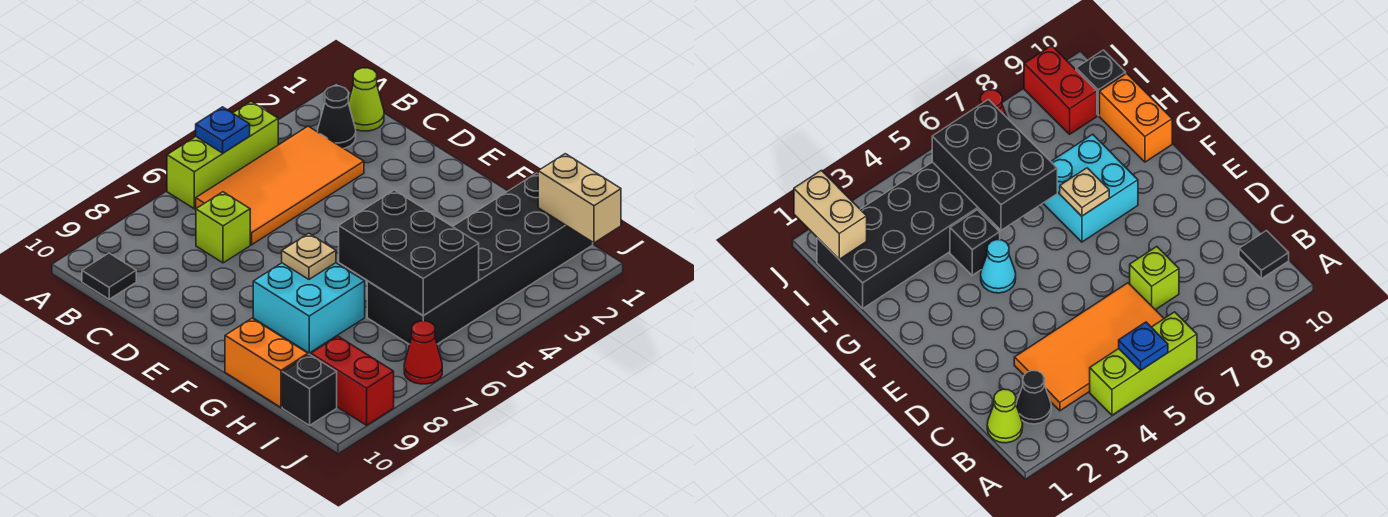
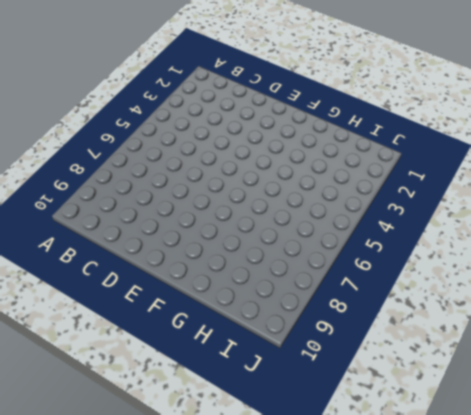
none -> lime 1x3 brick [167,102,278,209]
none -> lime 1x1 cone [348,68,384,131]
none -> black 1x1 cone [318,86,356,148]

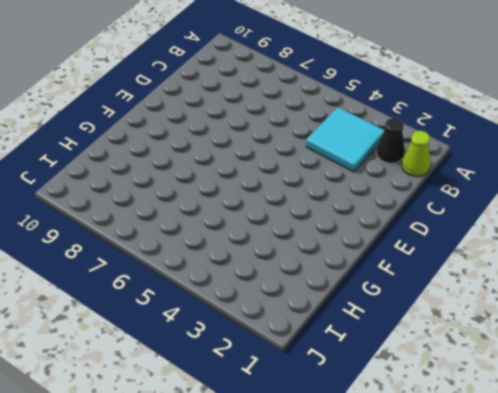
cyan 2x2 tile [306,107,384,172] -> orange 2x4 tile [196,126,364,245]
none -> lime 1x3 brick [167,102,278,209]
none -> black 1x1 tile [82,253,136,299]
none -> lime 1x1 brick [196,192,250,263]

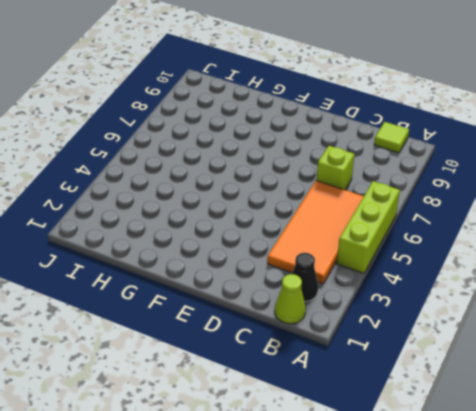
lime 1x1 tile [374,122,409,153] -> black 1x1 tile [82,253,136,299]
none -> cyan 1x1 cone [981,240,1016,293]
none -> cyan 2x2 brick [253,263,365,353]
none -> black 1x1 brick [950,210,1000,275]

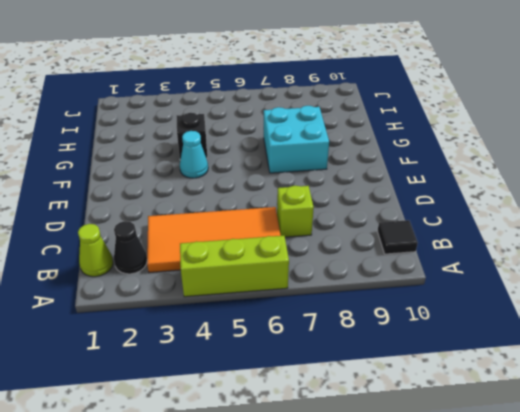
none -> orange 1x2 brick [225,318,308,407]
none -> black 2x6 brick [367,173,593,344]
none -> red 1x2 brick [311,336,394,425]

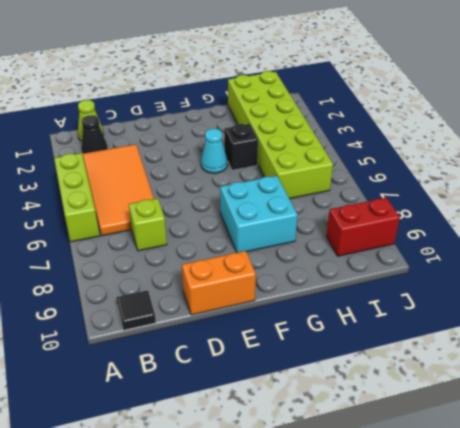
orange 1x2 brick [182,251,256,315] -> orange 1x2 brick moved to [225,318,308,407]
lime 2x6 brick [228,71,333,199] -> black 2x6 brick [367,173,593,344]
none -> black 1x1 brick [282,354,337,425]
none -> red 1x1 cone [404,321,442,384]
none -> blue 1x1 plate [196,107,250,153]

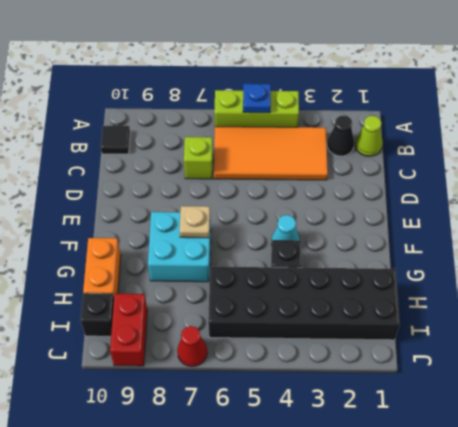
none -> black 2x3 brick [339,190,479,316]
none -> tan 1x2 brick [538,154,621,243]

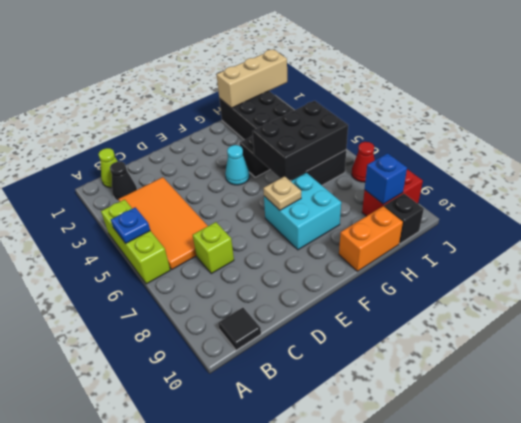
tan 1x3 brick [216,49,287,108] -> tan 1x2 brick [538,154,621,243]
blue 1x1 brick [365,153,407,204] -> none

